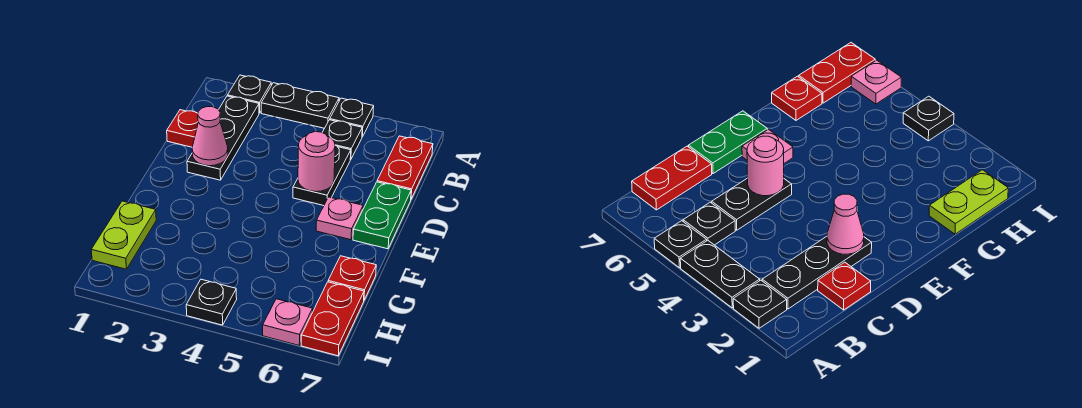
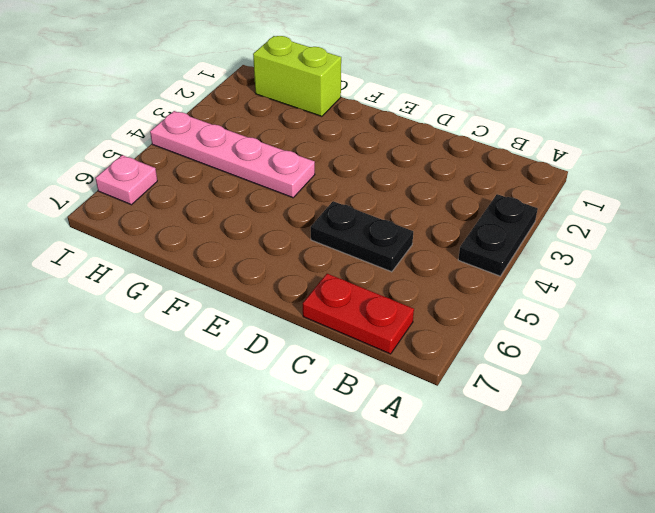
pink 1x4 plate [150,111,315,198] -> black 1x1 plate [186,279,237,325]
lime 1x2 brick [253,36,341,116] -> lime 1x2 plate [91,201,156,269]
none -> black 1x1 plate [228,75,271,113]
none -> black 1x1 plate [330,98,374,137]
none -> black 1x3 plate [187,96,259,180]

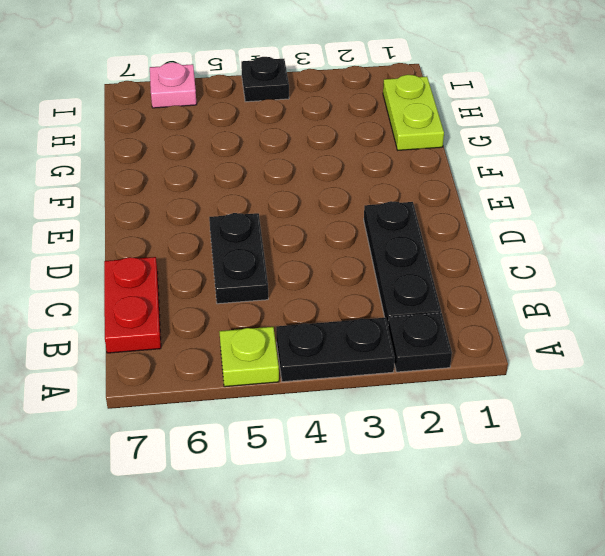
lime 1x1 plate [219,327,279,387] -> black 1x1 plate [330,98,374,137]
none -> black 1x1 plate [322,120,362,160]
none -> red 1x1 plate [167,110,198,147]
none -> green 1x2 plate [353,182,411,249]

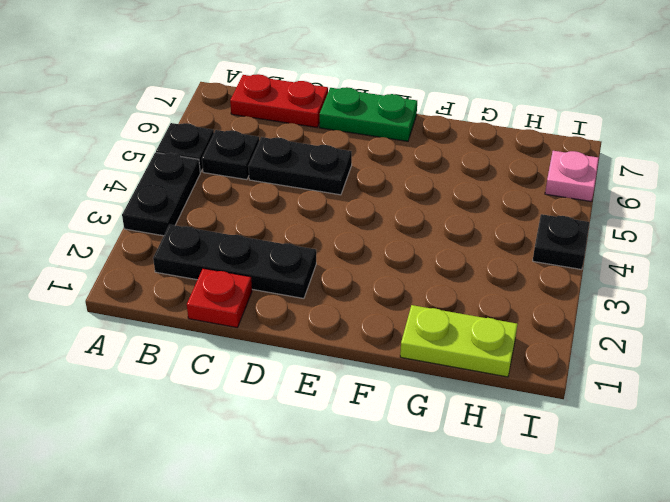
none -> black 1x1 plate [228,75,271,113]
none -> pink 1x1 plate [316,197,363,240]
none -> red 1x1 plate [328,256,376,300]

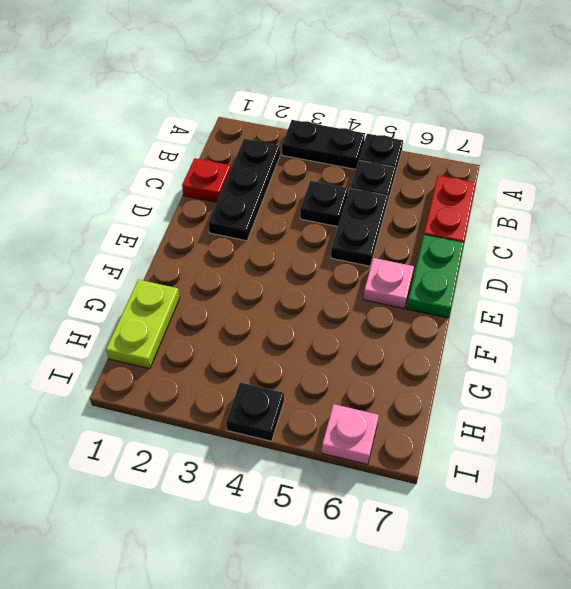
black 1x1 plate [300,181,348,227] -> black 1x1 plate moved to [228,75,271,113]
none -> red 1x1 plate [328,256,376,300]
none -> red 1x2 plate [301,282,364,356]
none -> pink 1x1 cone [192,107,228,166]

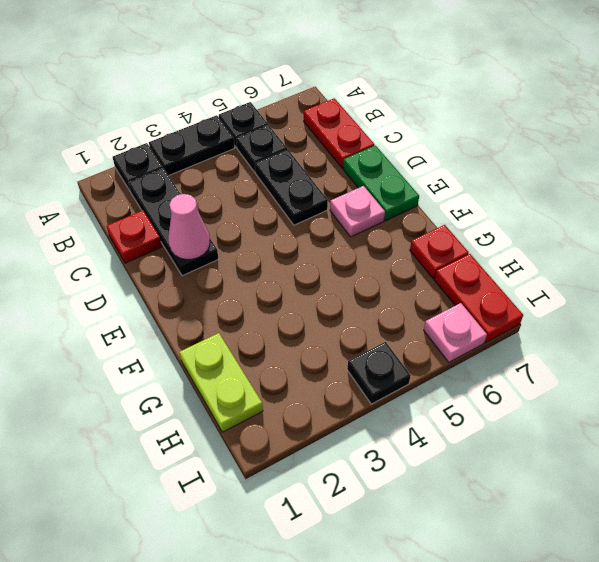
none -> pink 1x1 round brick [298,132,335,192]

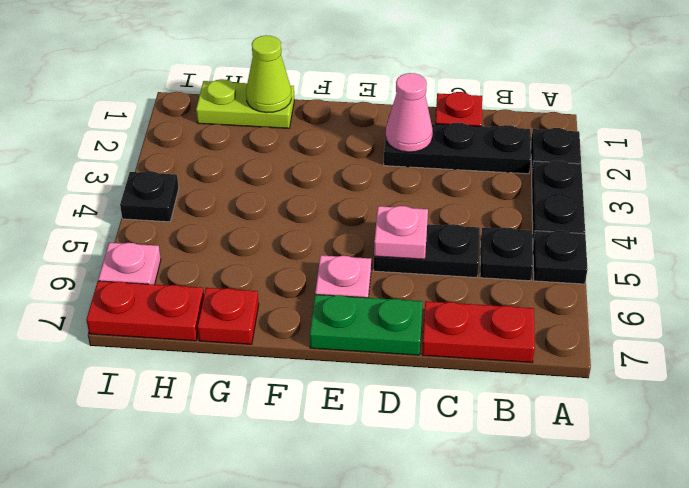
pink 1x1 plate [374,206,428,259] -> pink 1x1 round brick [298,132,335,192]
lime 1x1 cone [246,35,291,113] -> none

